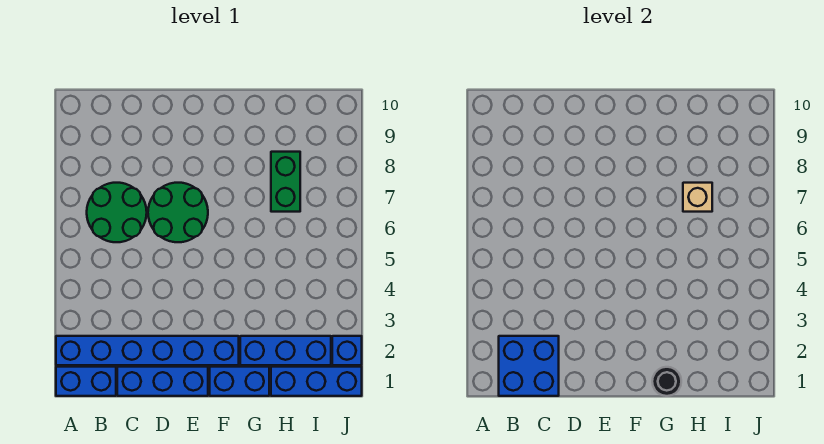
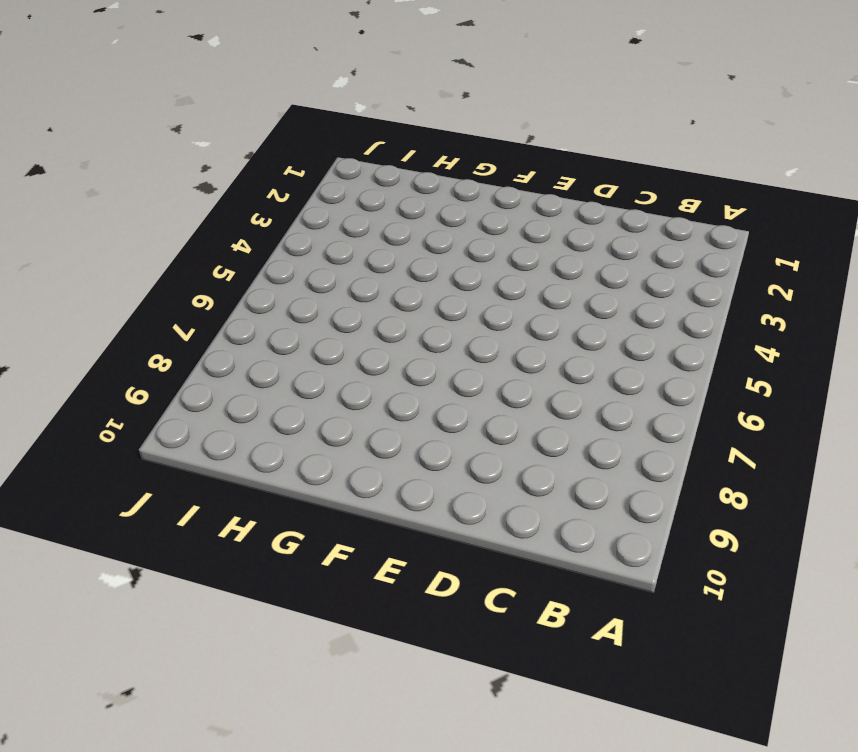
none -> blue 1x2 brick [56,367,116,396]
none -> blue 1x6 brick [56,336,239,365]
none -> green 2x2 round brick [87,183,147,242]

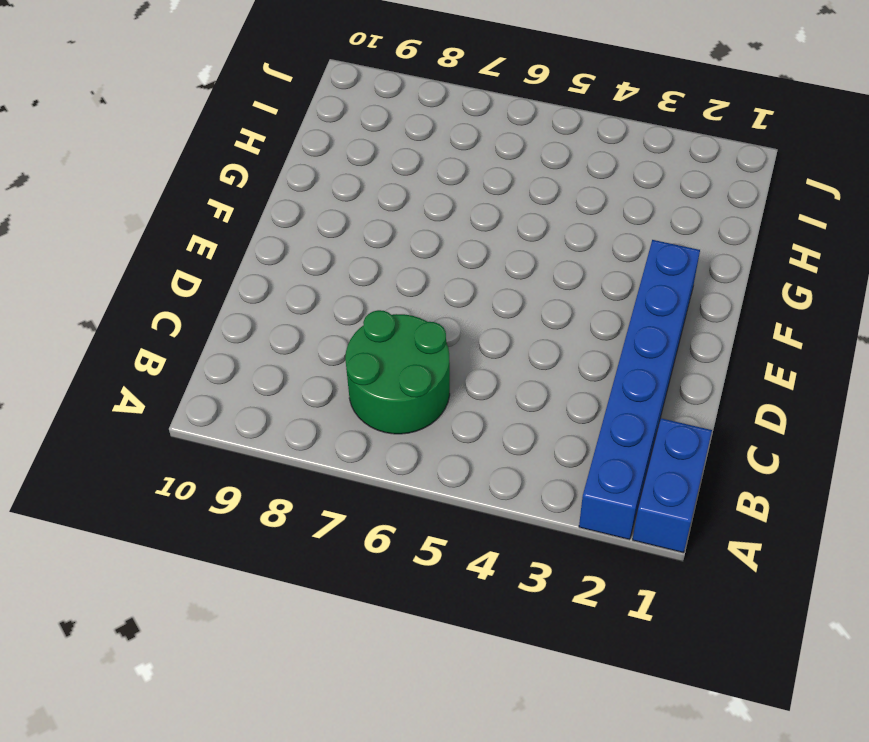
none -> blue 1x3 brick [117,367,208,396]
none -> green 2x2 round brick [148,183,208,242]
none -> blue 1x2 brick [210,367,269,396]

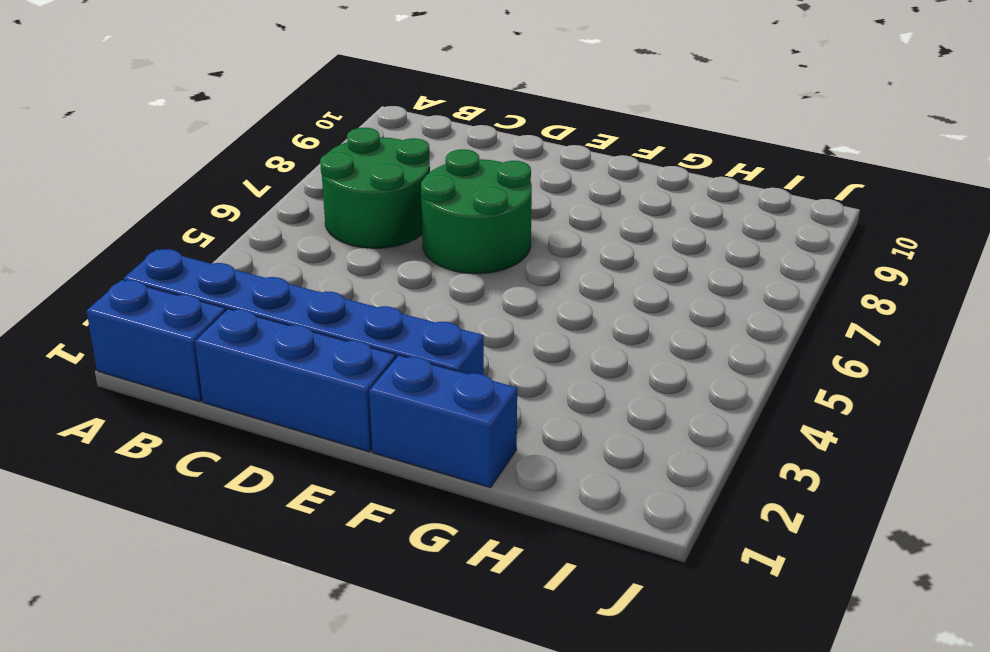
none -> blue 1x3 brick [240,336,331,365]
none -> blue 1x3 brick [271,367,362,396]
none -> green 1x2 brick [271,152,300,212]

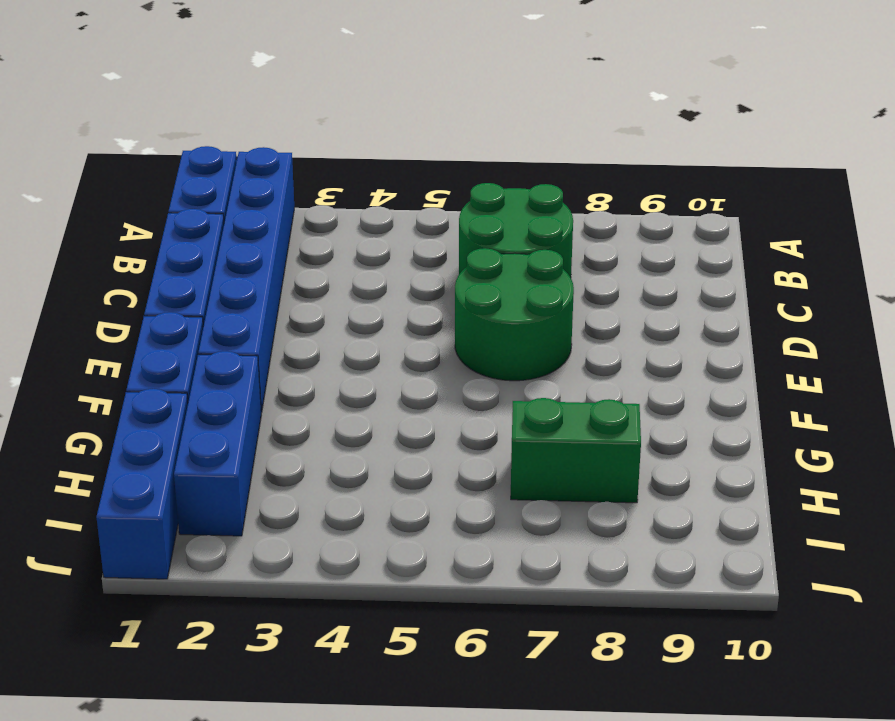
none -> blue 1x1 brick [332,336,362,365]
none -> blue 2x2 brick [499,336,559,396]
none -> black 1x1 round brick [652,367,681,396]

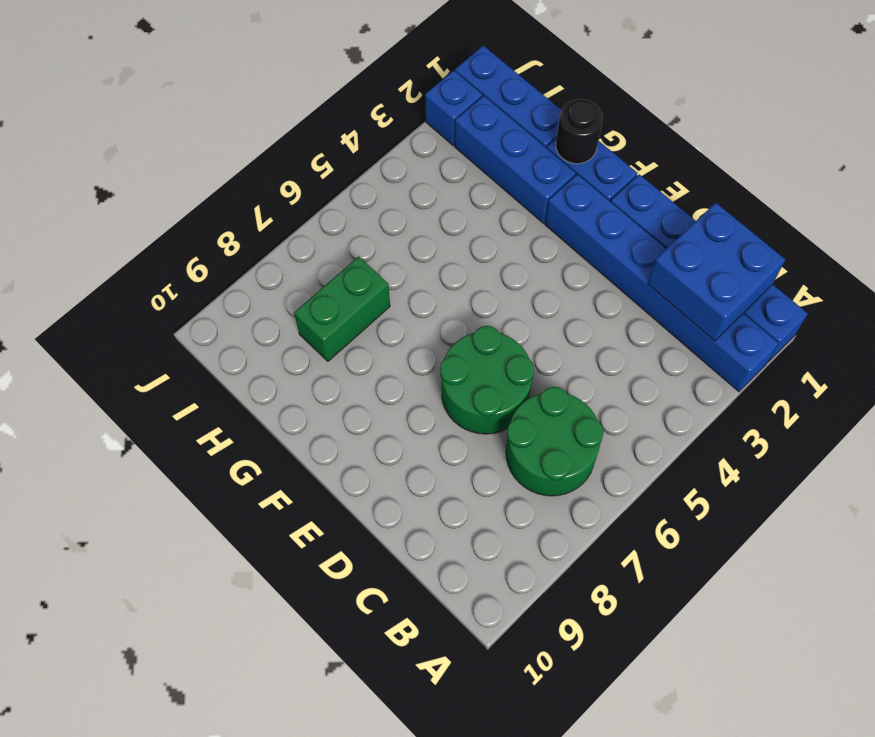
none -> tan 1x1 brick [683,183,712,212]

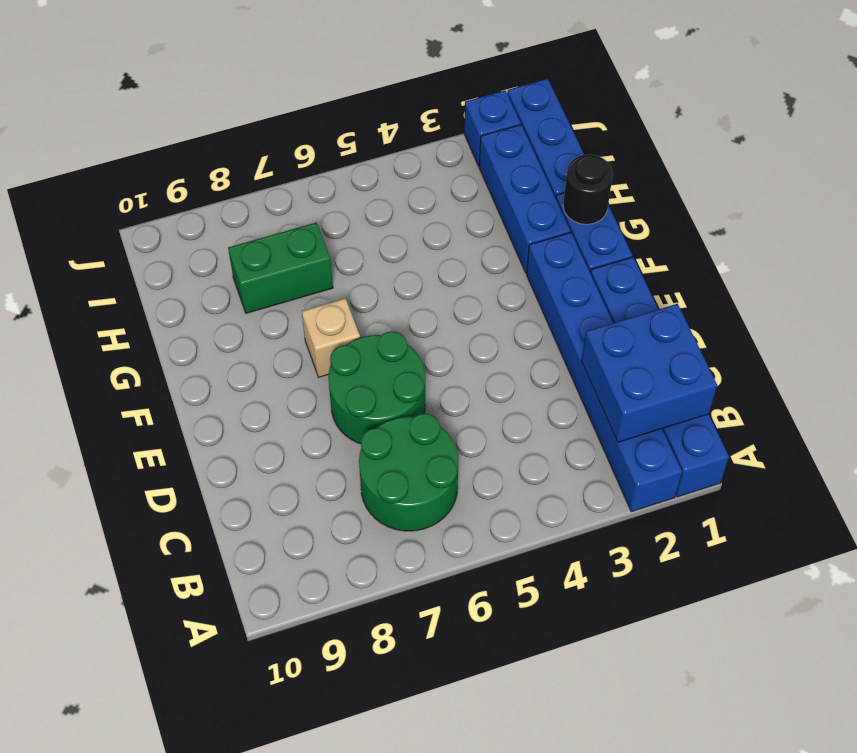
tan 1x1 brick [302,298,360,377] -> tan 1x1 brick moved to [683,183,712,212]

